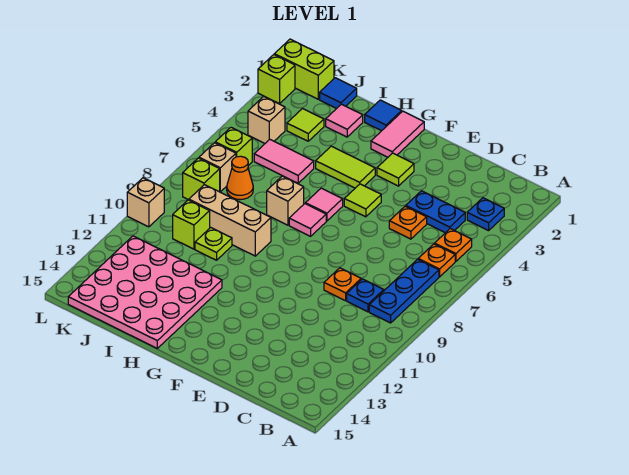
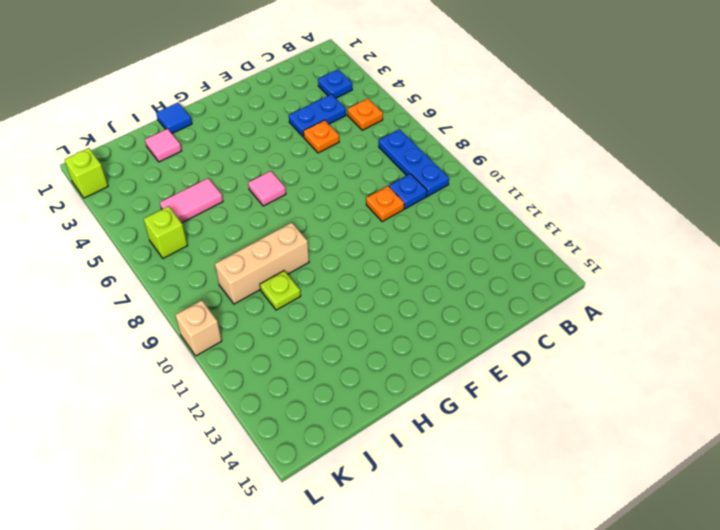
none -> orange 1x1 plate [418,244,455,277]
none -> lime 1x1 tile [377,153,414,186]
none -> lime 1x1 tile [344,184,381,217]
none -> pink 1x2 tile [371,111,424,157]

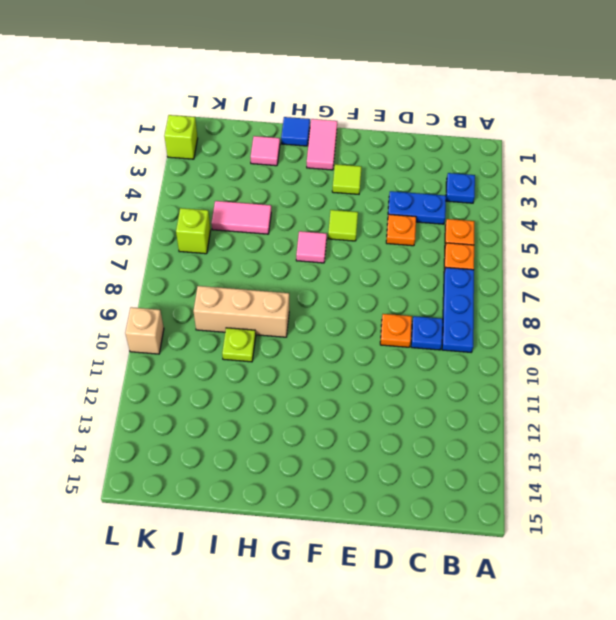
none -> lime 1x2 tile [316,146,375,188]
none -> pink 1x1 tile [289,204,326,236]
none -> tan 1x1 brick [267,176,304,225]
none -> pink 4x4 plate [68,236,222,348]

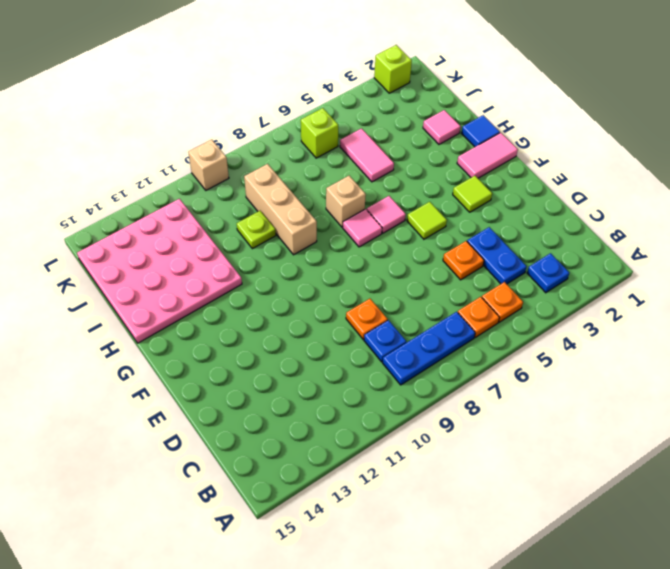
none -> lime 1x2 tile [316,146,375,188]
none -> blue 1x1 tile [320,78,357,109]
none -> lime 1x1 tile [287,109,324,141]
none -> orange 1x1 cone [227,156,253,200]

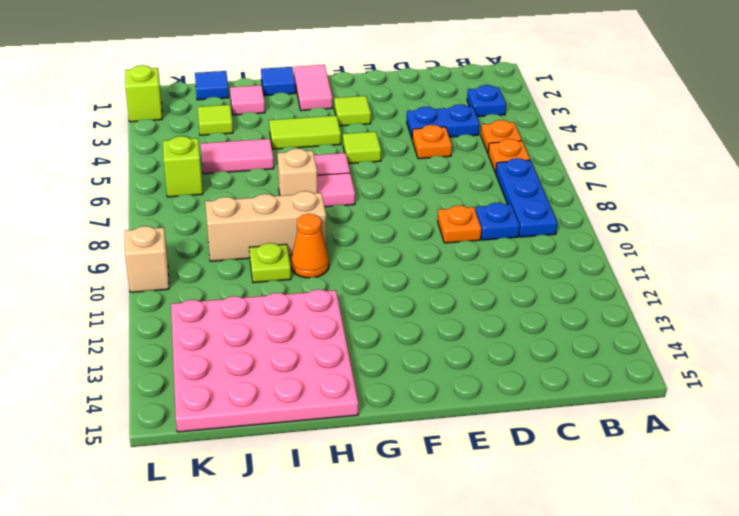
orange 1x1 cone [291,214,329,278] -> orange 1x1 cone moved to [227,156,253,200]
none -> lime 1x1 brick [173,200,210,249]
none -> lime 1x2 brick [274,39,334,99]
none -> tan 1x1 brick [248,97,285,143]
none -> tan 1x1 brick [199,143,236,192]

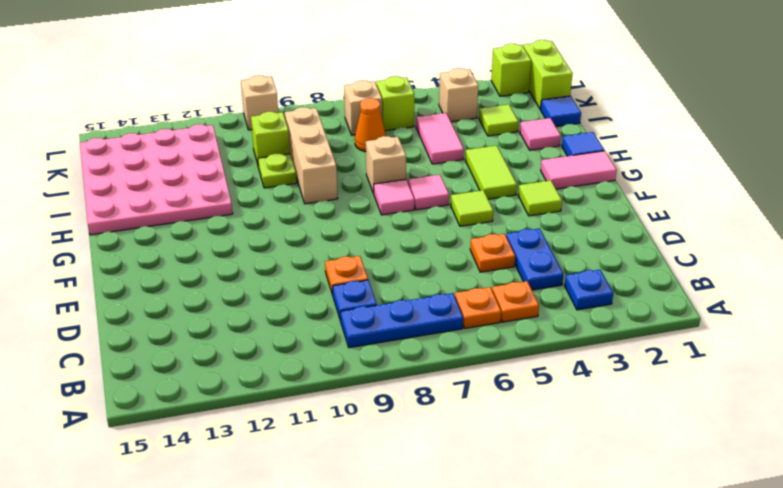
none -> lime 1x1 brick [183,158,220,200]

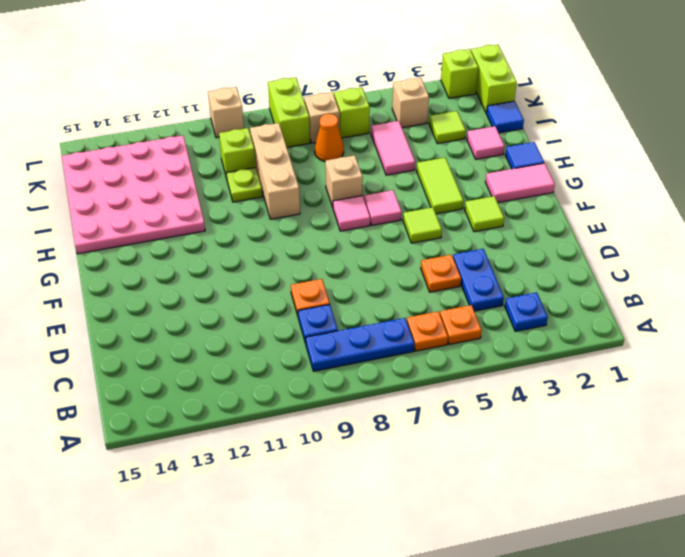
lime 1x2 brick [268,77,310,147] -> lime 1x1 brick [183,158,220,200]

